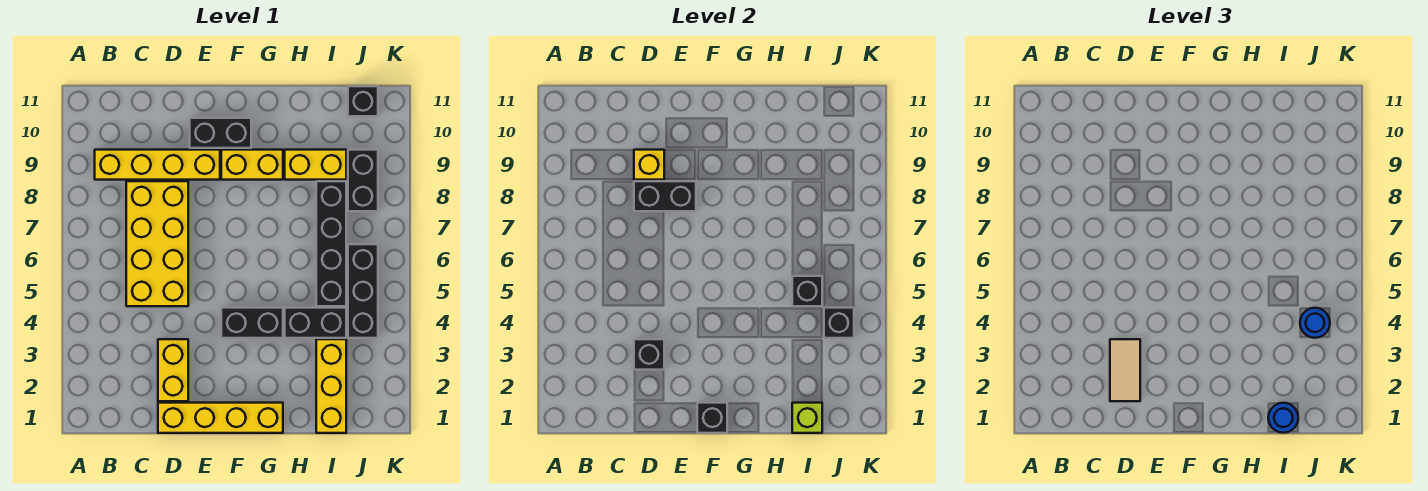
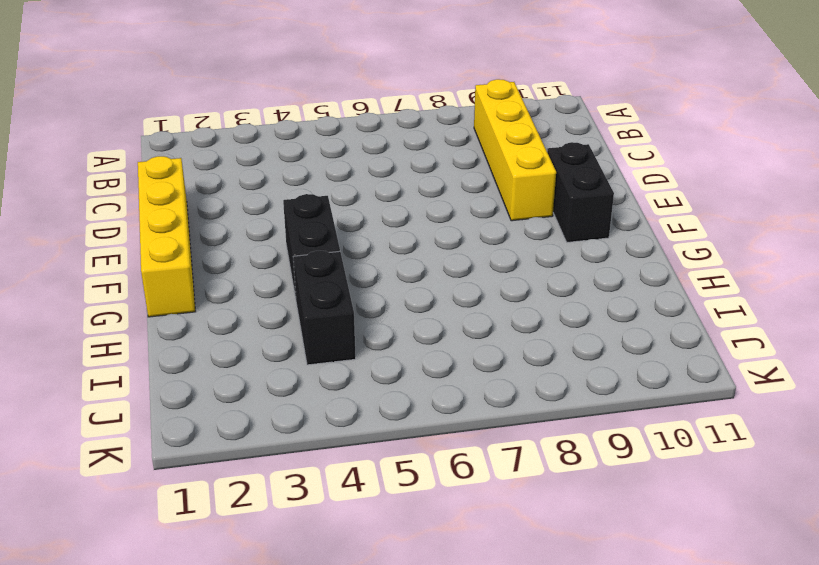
none -> yellow 2x4 brick [126,181,188,306]
none -> yellow 1x2 brick [158,339,188,401]
none -> yellow 1x2 brick [221,150,283,180]

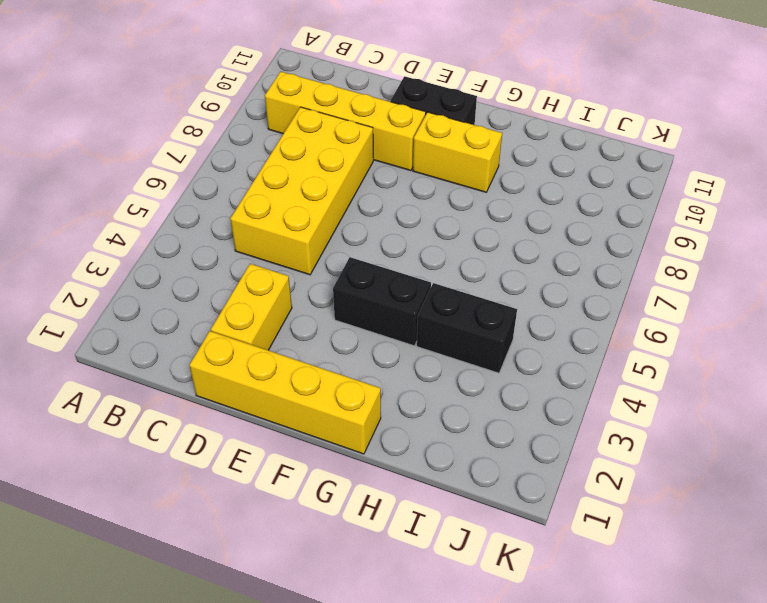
none -> yellow 1x2 brick [285,150,346,180]
none -> yellow 1x3 brick [316,339,346,433]
none -> black 1x4 brick [316,181,346,306]

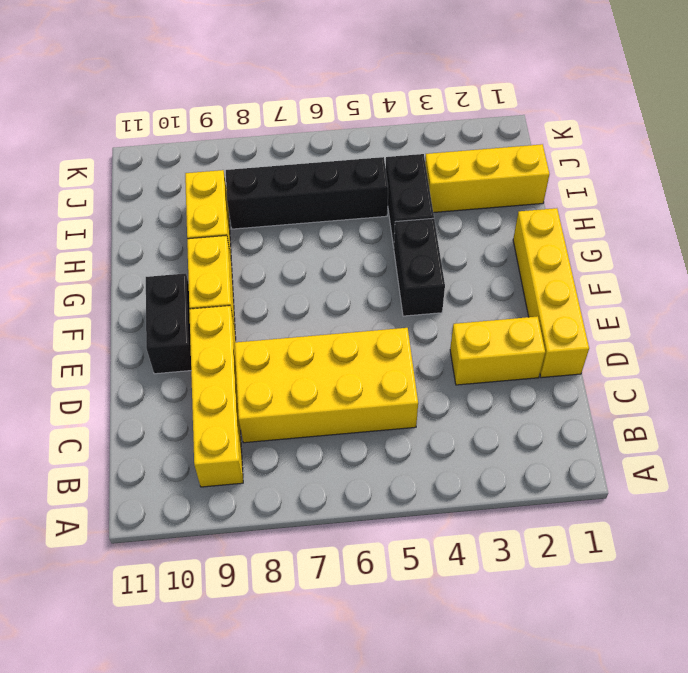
none -> black 1x3 brick [348,244,378,338]
none -> black 1x2 brick [348,150,378,211]
none -> black 1x1 brick [348,86,378,116]

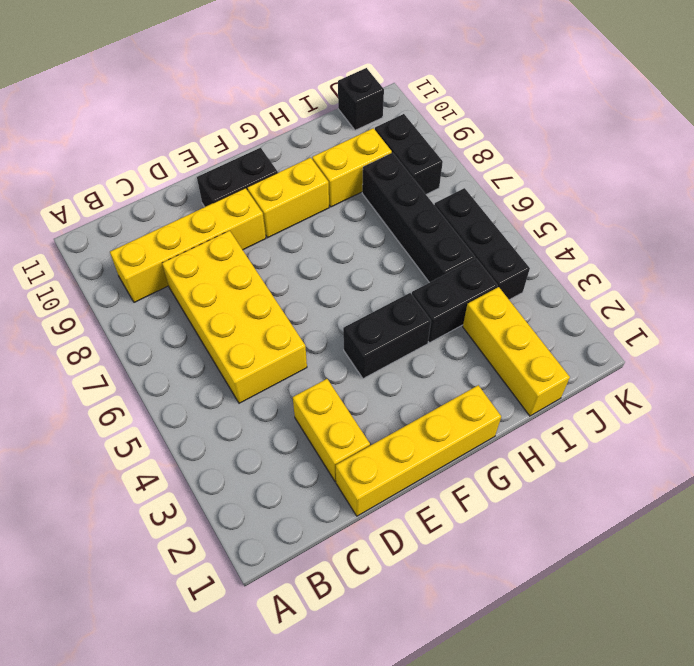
none -> black 1x1 brick [634,339,664,370]
none -> black 1x2 brick [634,181,696,211]
none -> yellow 1x1 brick [634,150,664,180]

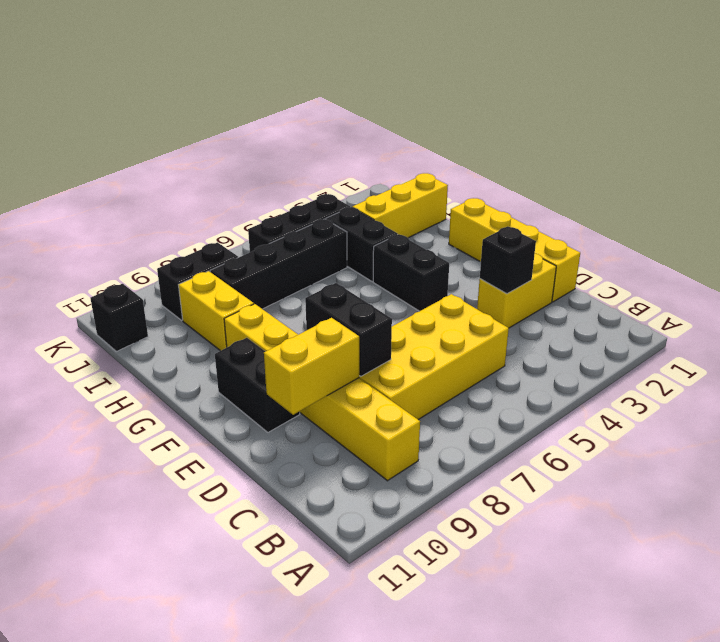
yellow 1x2 brick [264,318,359,415] -> yellow 1x1 brick [634,150,664,180]
none -> black 1x1 brick [697,403,727,433]
none -> lime 1x1 brick [792,403,822,433]
none -> black 1x1 brick [792,276,822,306]

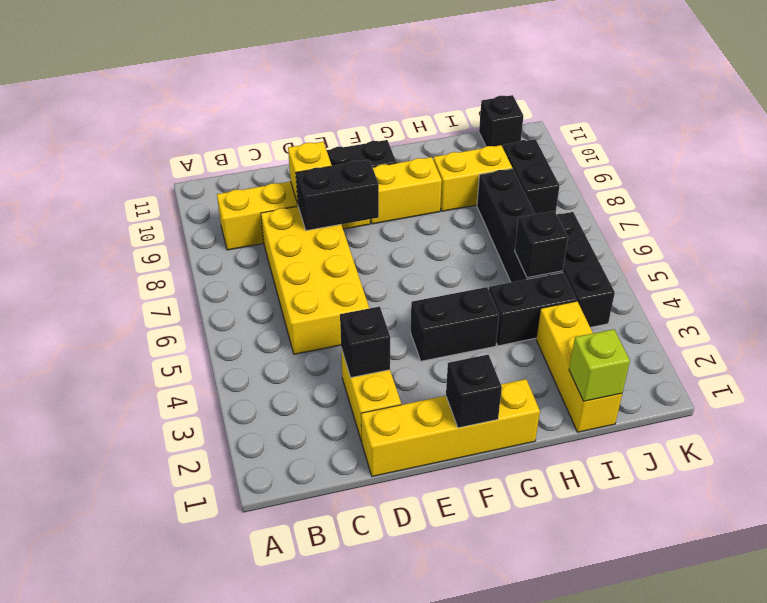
none -> black 1x1 brick [824,308,854,338]
none -> tan 1x2 tile [1110,339,1140,401]
none -> blue 1x1 round brick [1268,403,1298,433]

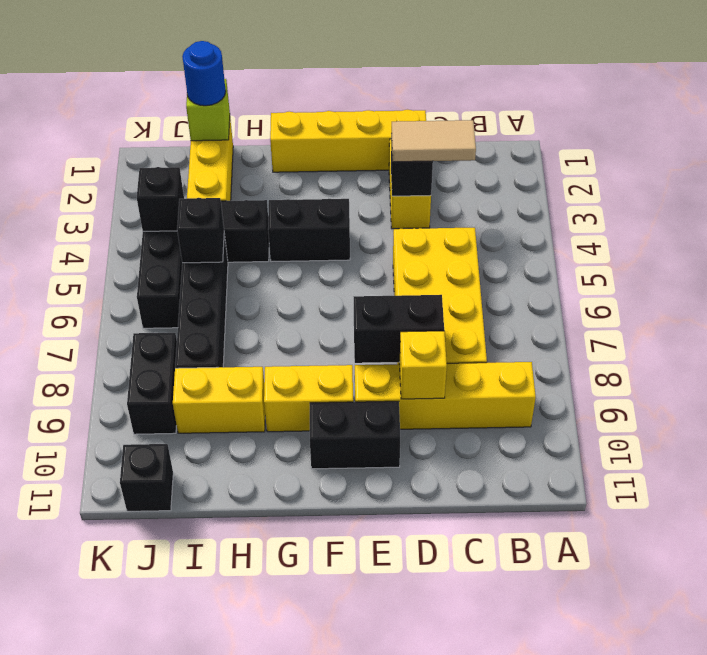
tan 1x2 tile [391,120,476,162] -> tan 1x2 tile turned to [1110,339,1140,401]
none -> black 1x1 brick [697,403,727,433]
none -> blue 1x1 round brick [1300,308,1330,338]

